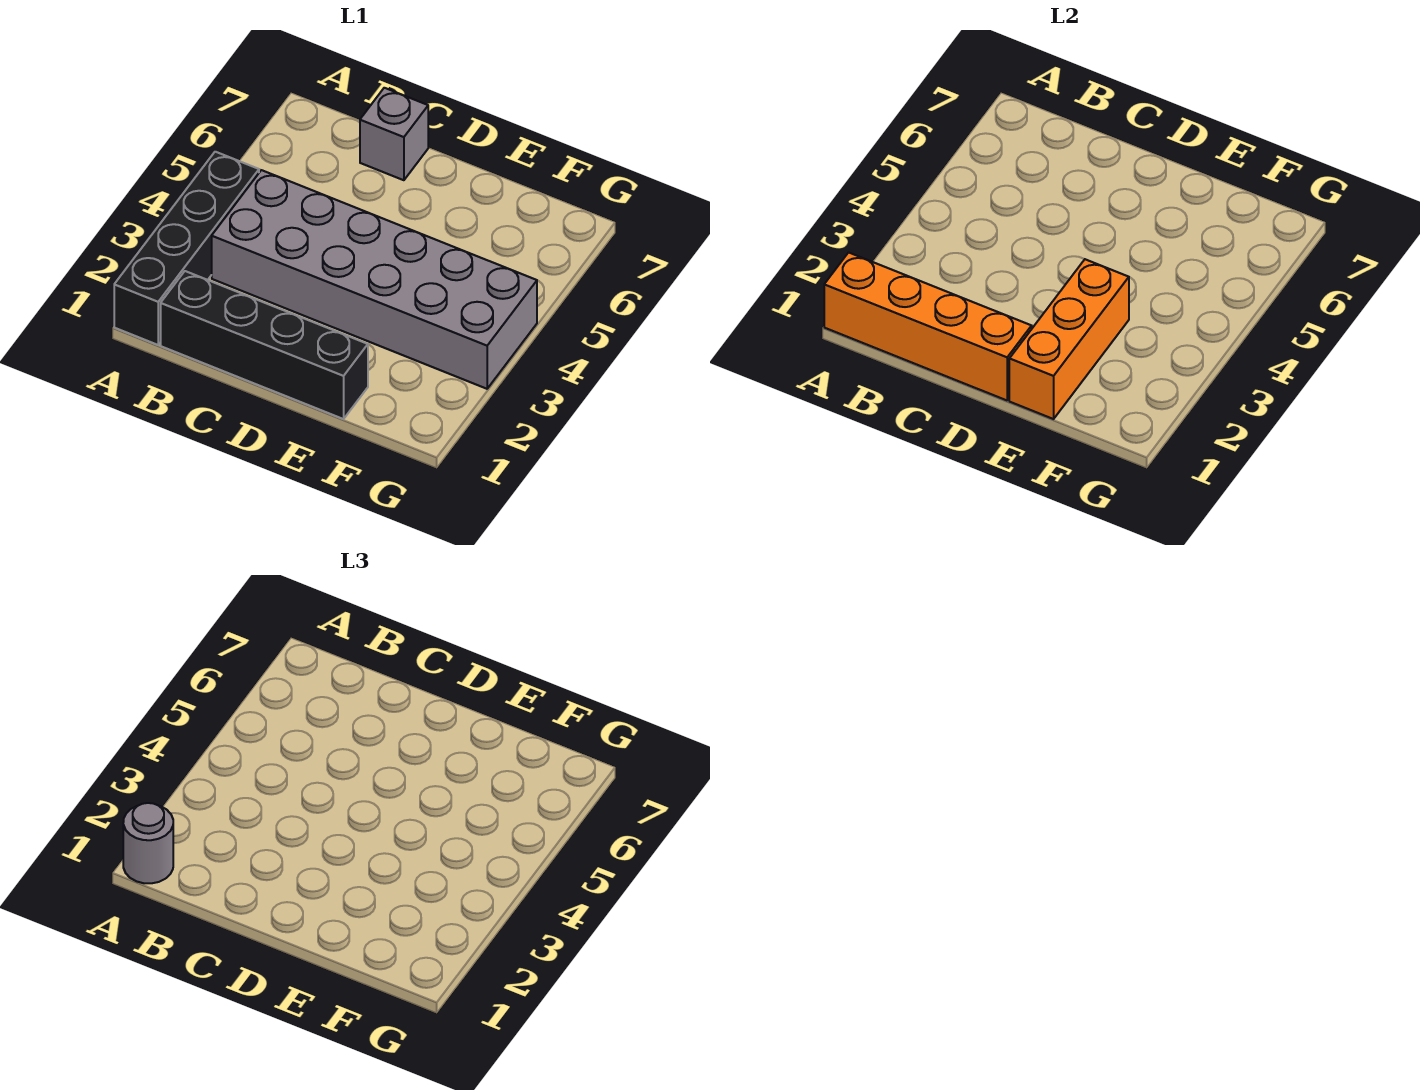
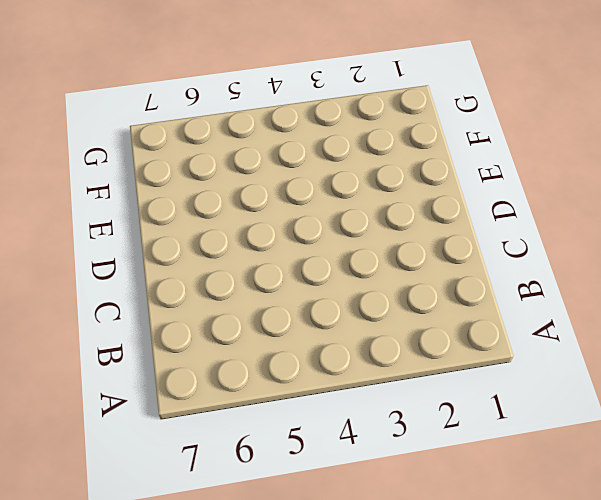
none -> black 1x4 brick [114,152,259,345]
none -> black 1x4 brick [161,271,368,419]

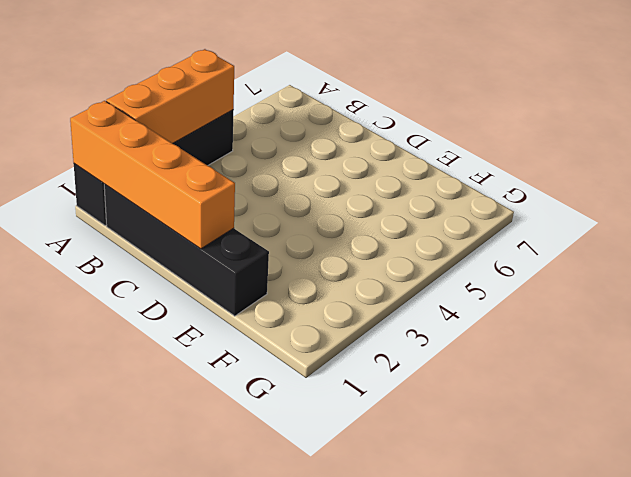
orange 1x3 brick [106,49,234,143] -> orange 1x3 brick moved to [1009,259,1129,419]
none -> grey 2x6 brick [212,170,537,389]
none -> grey 1x1 brick [360,88,428,180]

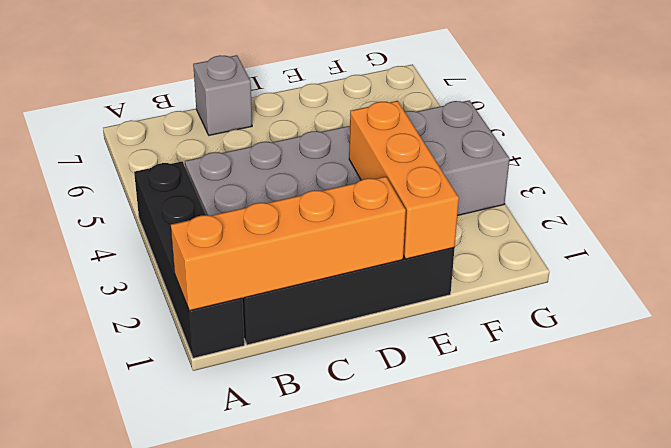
none -> grey 1x1 round brick [123,803,173,883]

